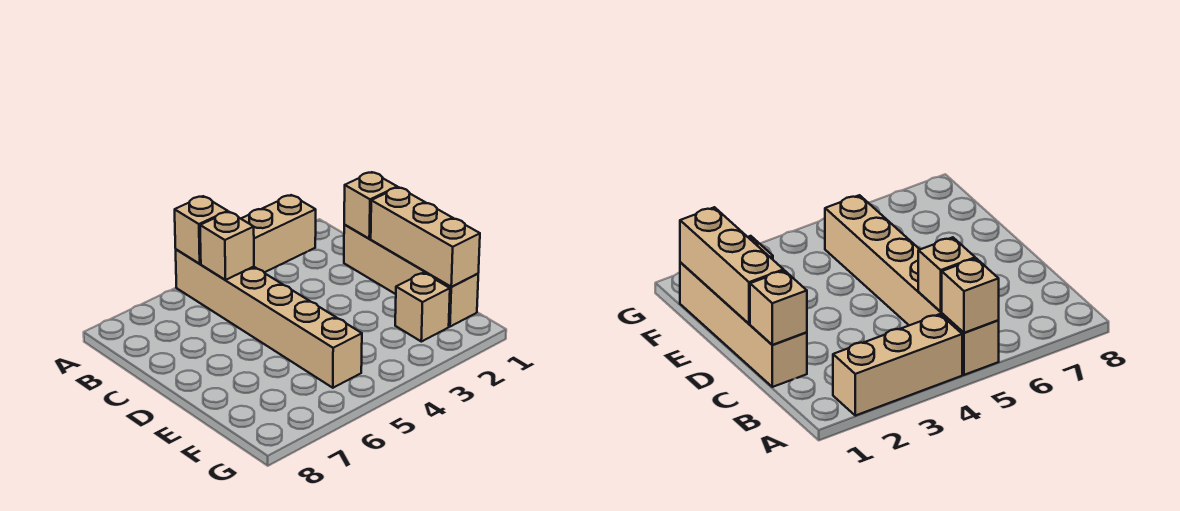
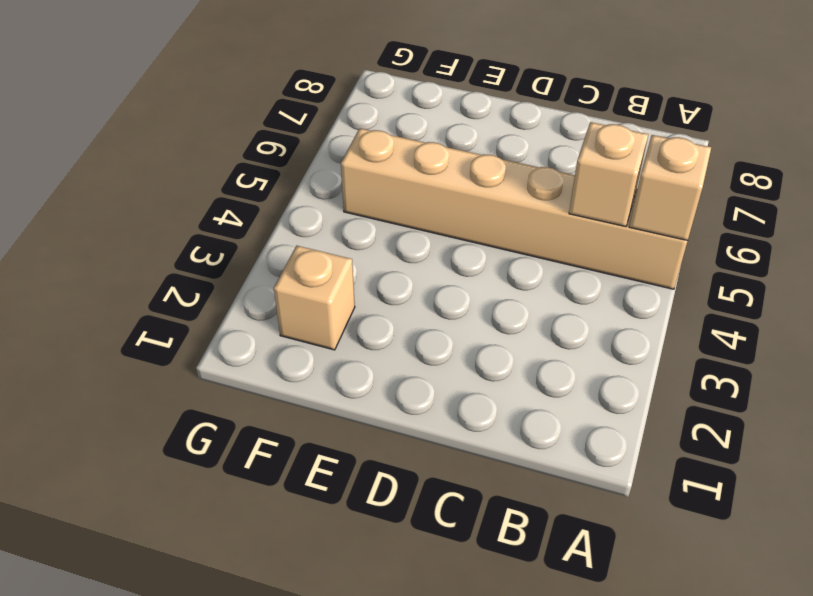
none -> tan 1x3 brick [241,195,316,272]
none -> tan 1x4 brick [344,225,478,327]

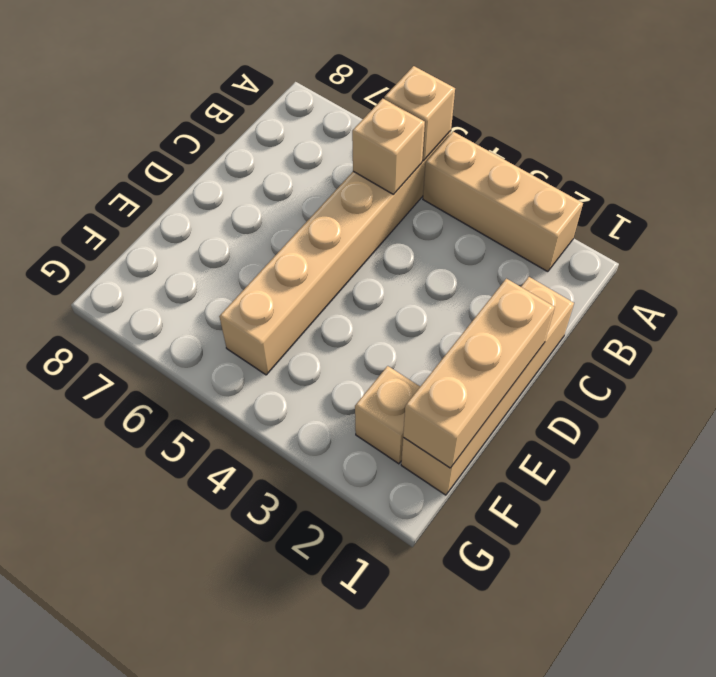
none -> tan 1x1 brick [344,172,397,239]

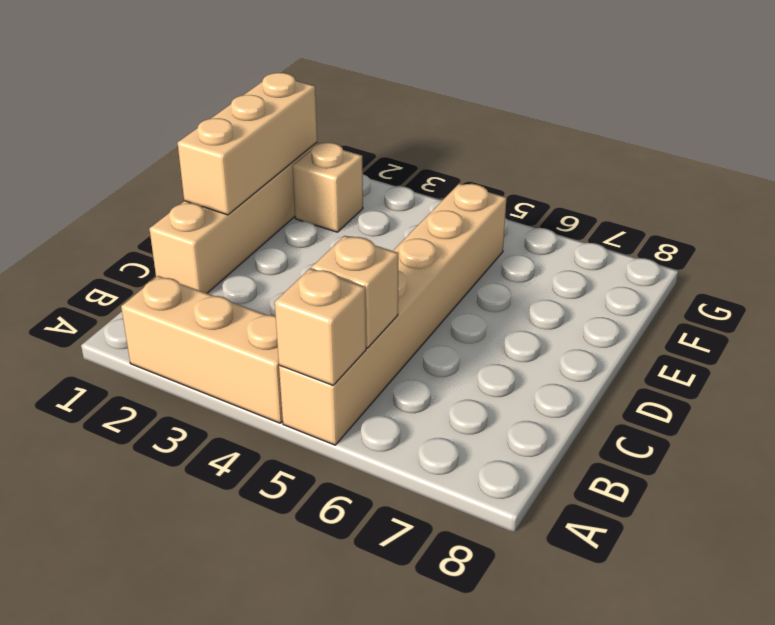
none -> tan 1x1 brick [344,172,397,239]

